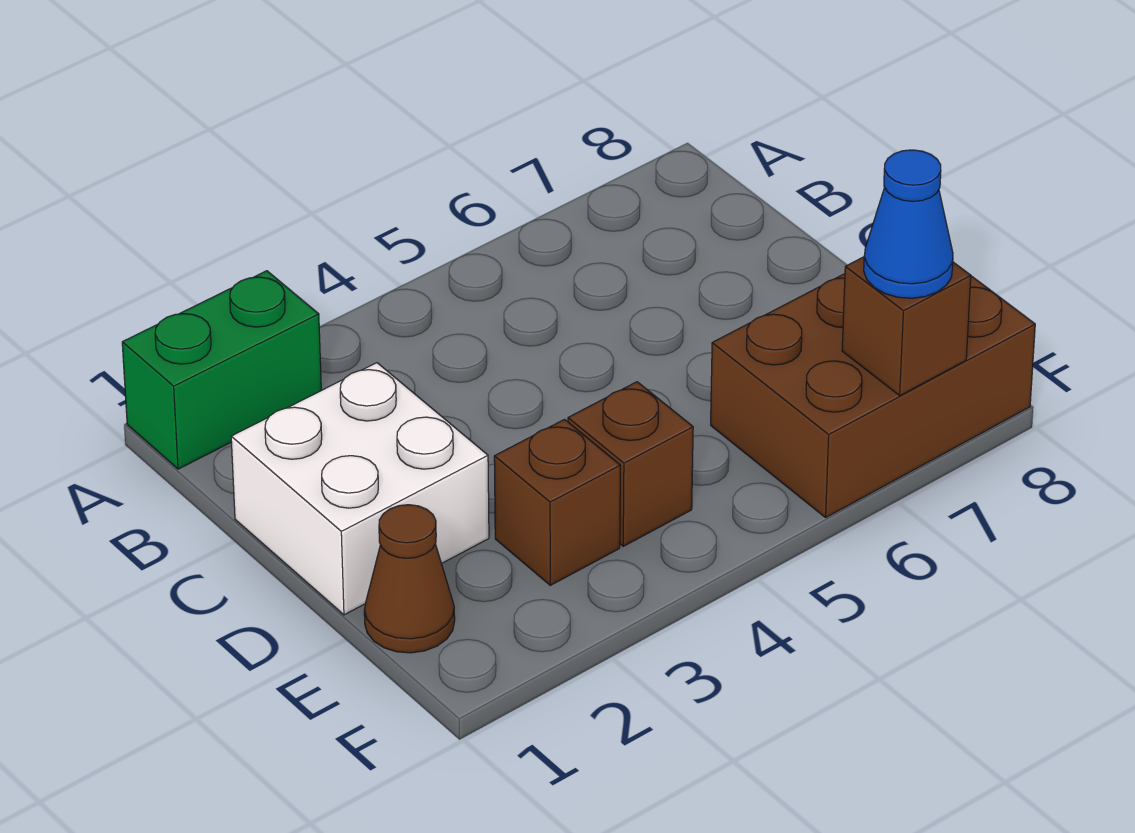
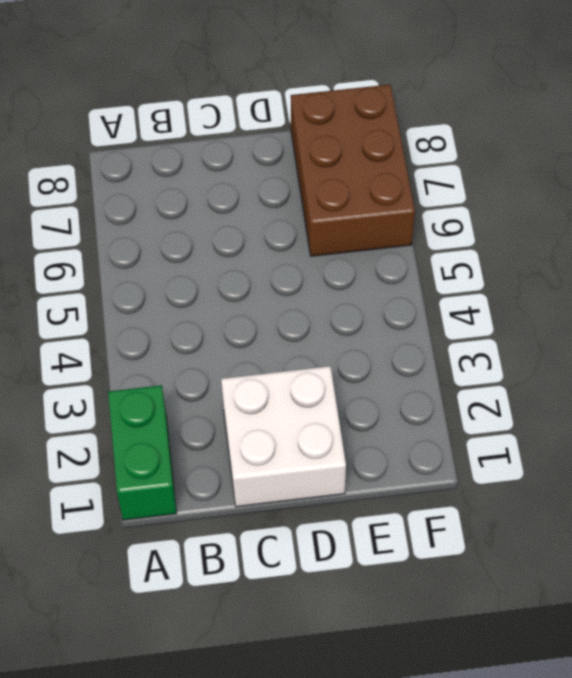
none -> brown 1x1 cone [364,505,455,653]
none -> brown 1x1 brick [494,420,620,585]

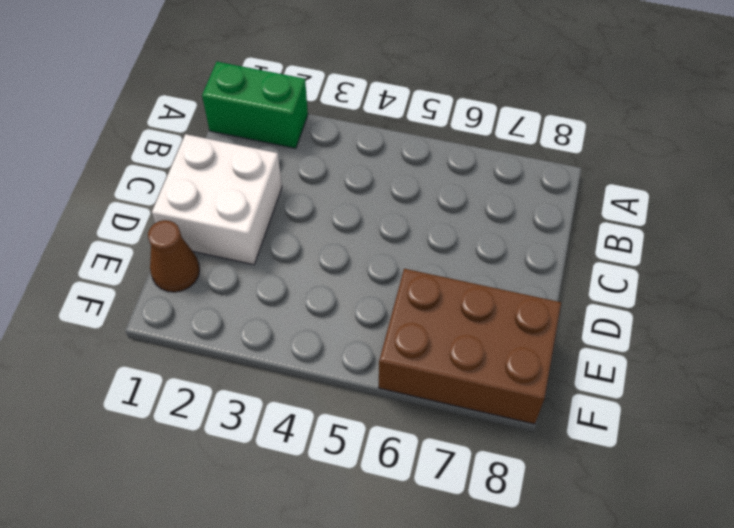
none -> brown 1x1 brick [494,420,620,585]
none -> brown 1x1 brick [568,382,693,546]

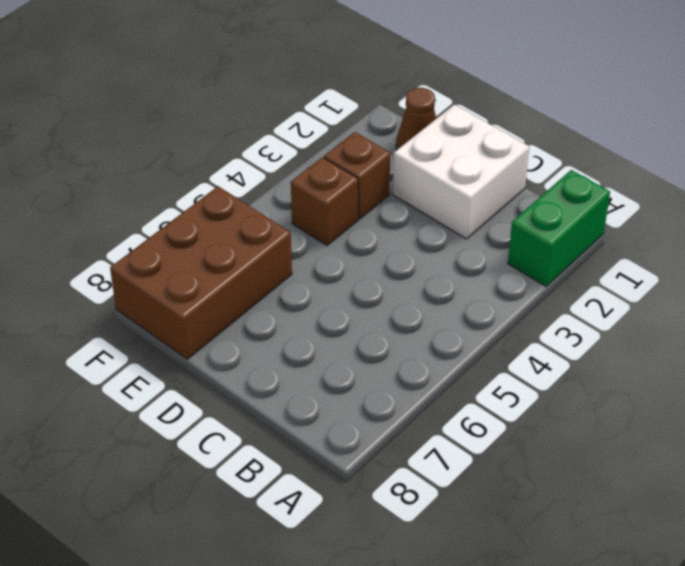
none -> brown 1x1 brick [842,257,971,395]
none -> blue 1x1 cone [864,150,953,298]

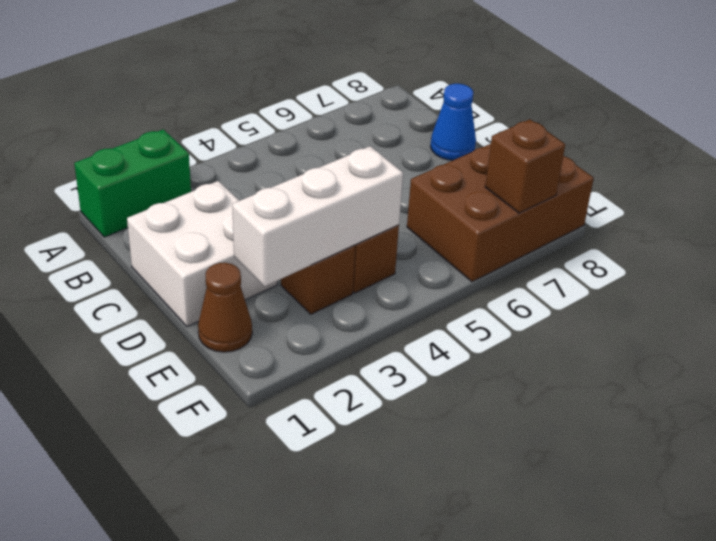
blue 1x1 cone [430,84,476,160] -> blue 1x1 cone moved to [864,150,953,298]
white 1x3 brick [232,146,403,286] -> none

